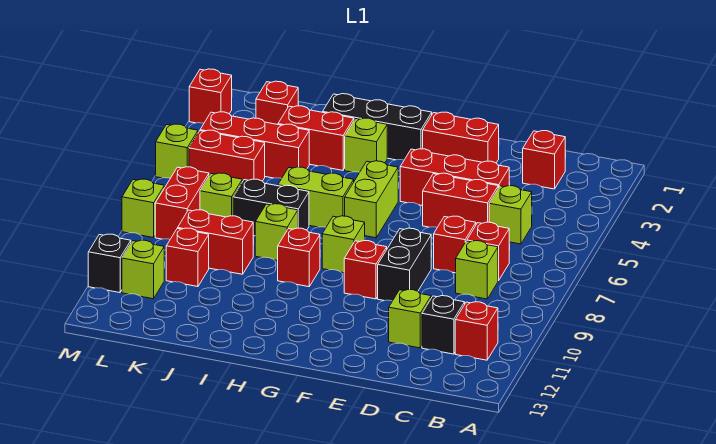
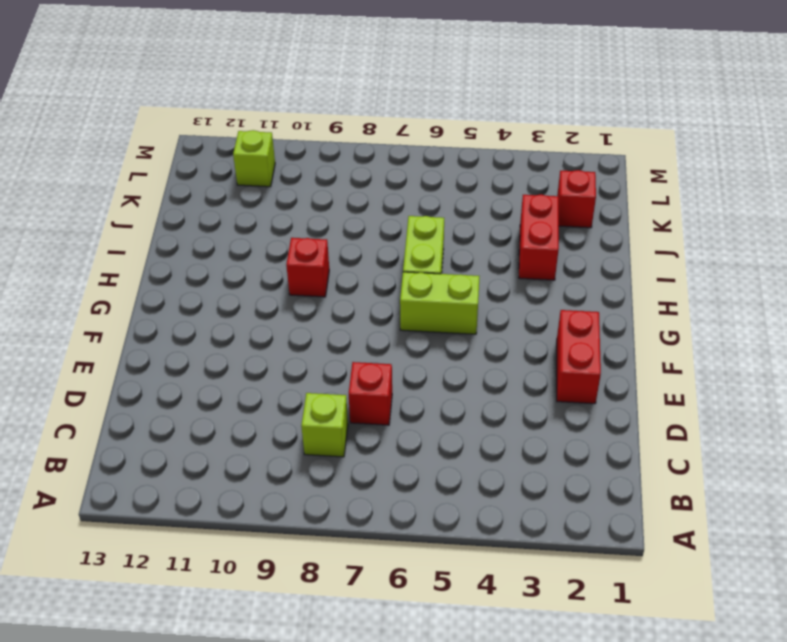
none -> red 1x1 brick [455,302,498,360]
none -> red 1x1 brick [523,131,565,189]
none -> lime 1x1 brick [489,185,532,244]
none -> red 1x1 brick [467,222,509,281]

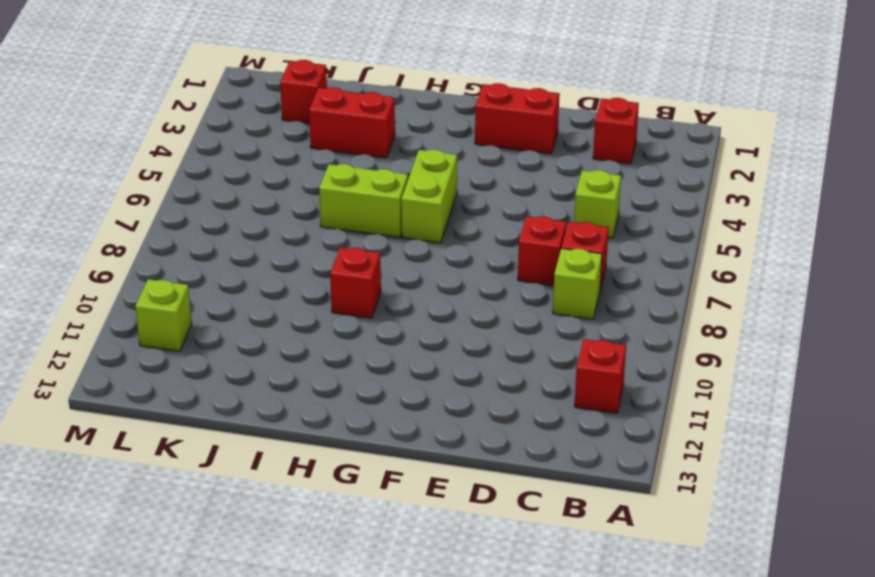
none -> black 1x1 brick [422,295,465,354]
none -> red 1x3 brick [400,149,509,206]
none -> red 1x2 brick [423,173,498,227]
none -> lime 1x1 brick [389,290,431,348]

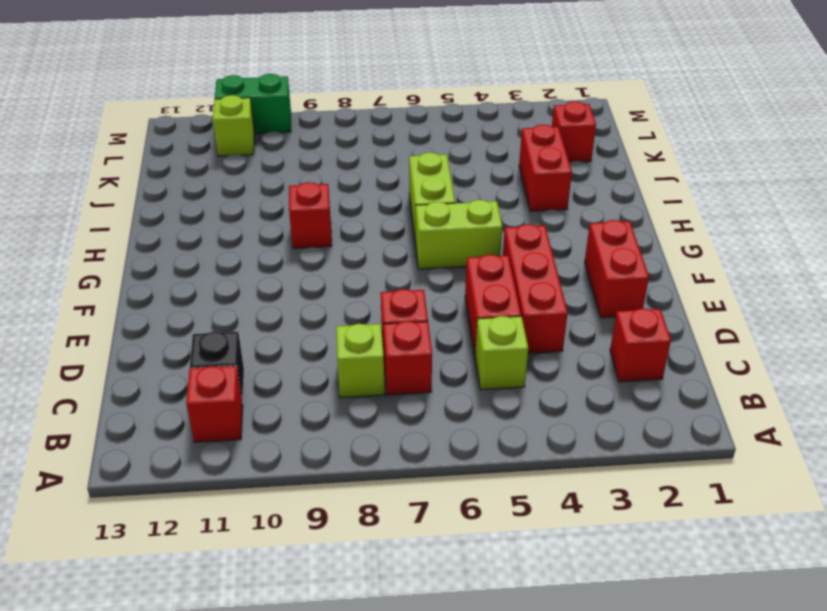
green 1x2 brick [215,74,291,134] -> black 1x1 brick [88,234,131,293]
none -> lime 1x1 brick [389,290,431,348]
none -> black 1x2 brick [378,228,431,301]
none -> red 1x1 brick [344,241,387,299]
none -> black 1x3 brick [323,94,432,160]

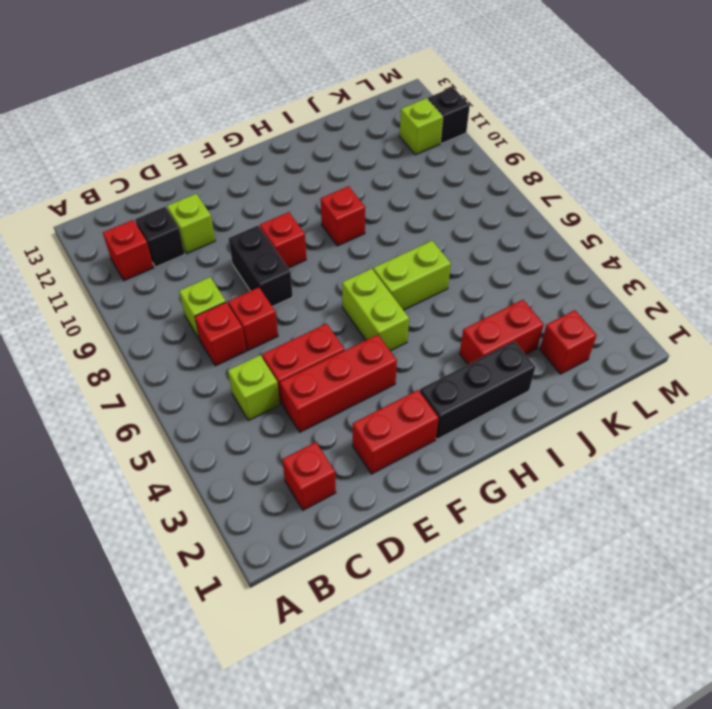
none -> lime 1x1 brick [322,216,365,273]
none -> lime 1x1 brick [345,118,387,173]
none -> black 1x2 brick [233,179,309,236]
none -> lime 1x1 brick [255,204,298,260]

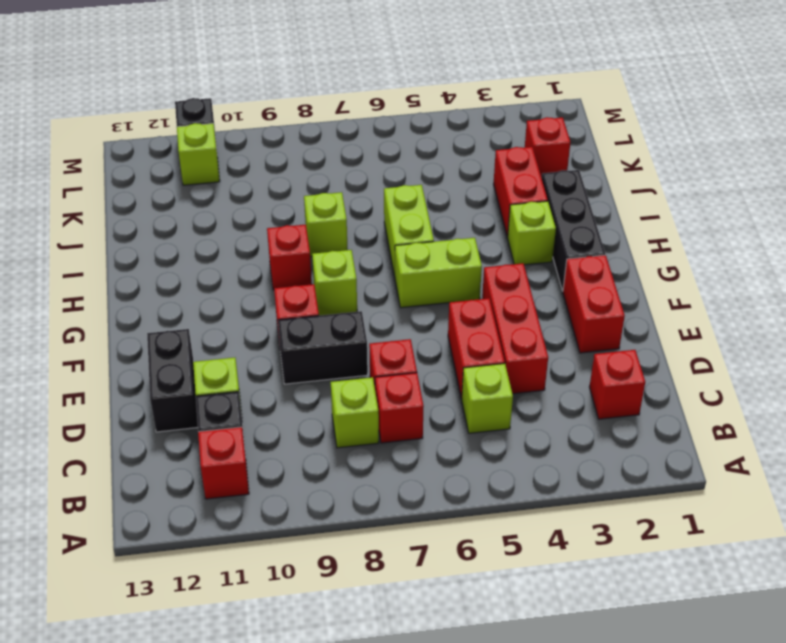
black 1x2 brick [147,329,198,432] -> black 1x2 brick moved to [233,179,309,236]
none -> red 1x3 brick [200,112,309,179]
none -> red 1x2 brick [178,210,253,274]
none -> red 1x2 brick [189,130,265,182]
none -> lime 1x1 brick [200,173,242,217]

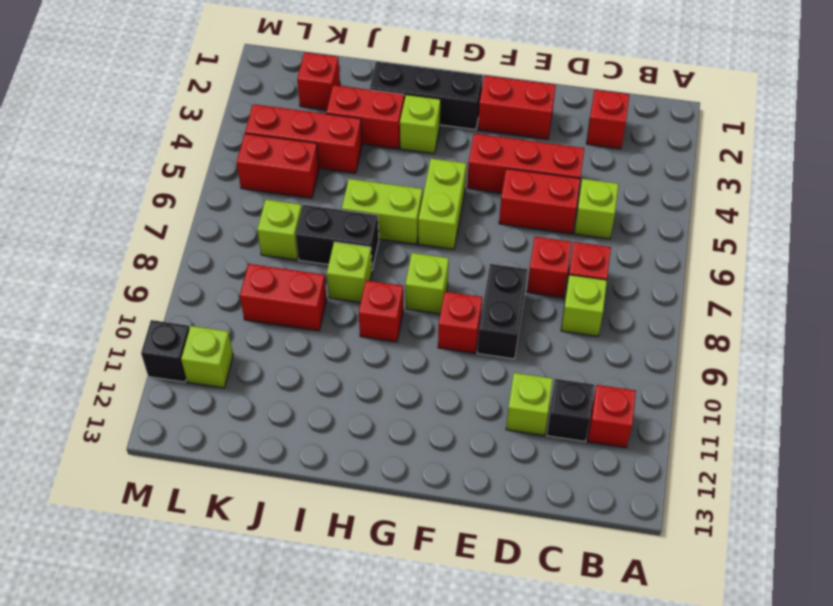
none -> red 1x1 brick [166,228,209,287]
none -> red 1x2 brick [155,167,209,239]
none -> red 1x1 brick [189,69,232,123]
none -> lime 1x1 brick [156,124,198,178]

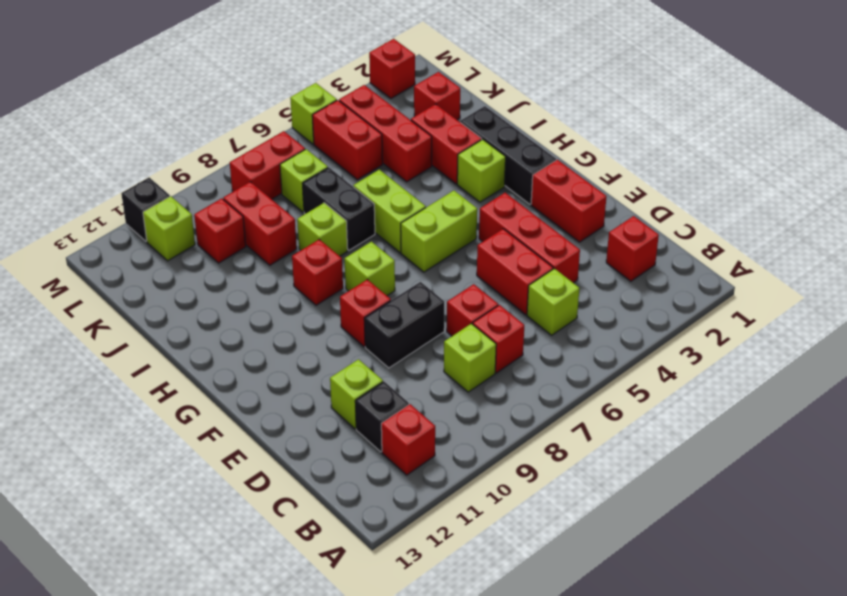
none -> lime 1x1 brick [122,179,164,238]

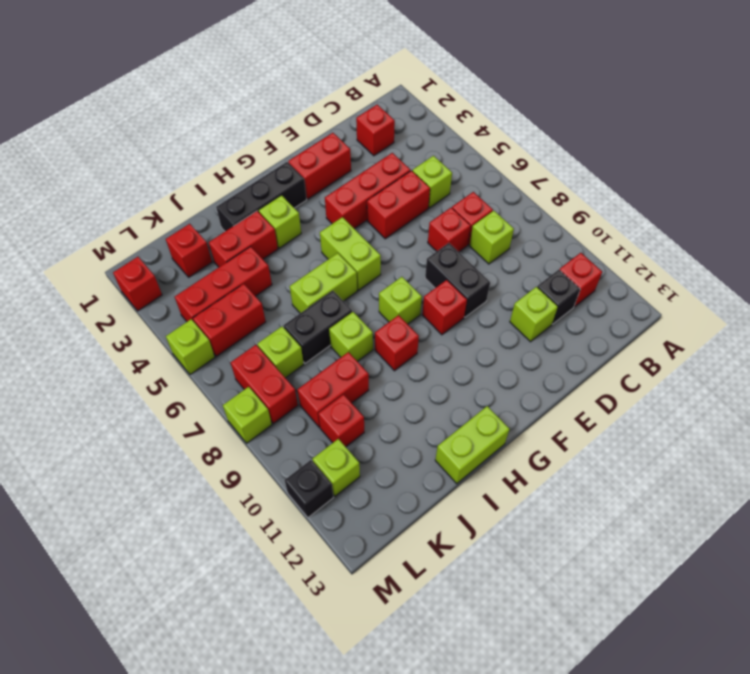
lime 1x2 brick [435,406,509,484] -> none

